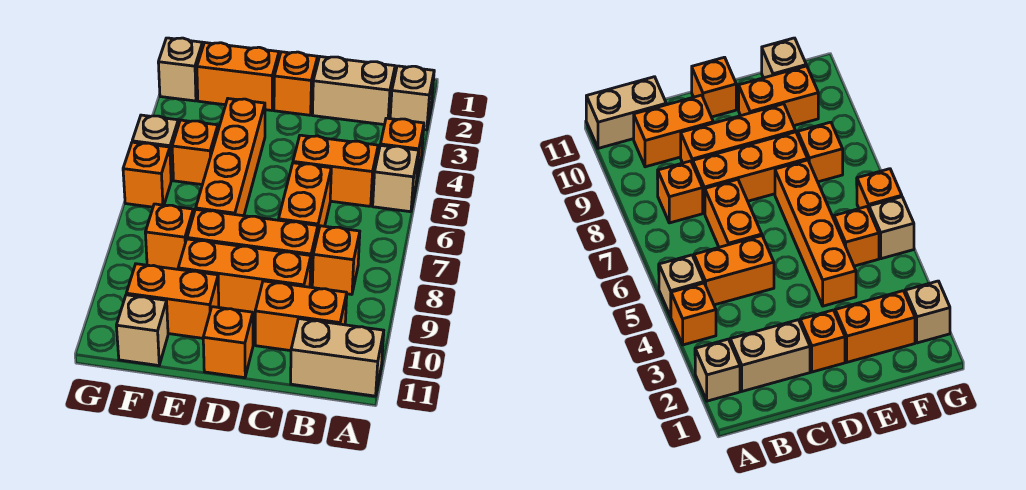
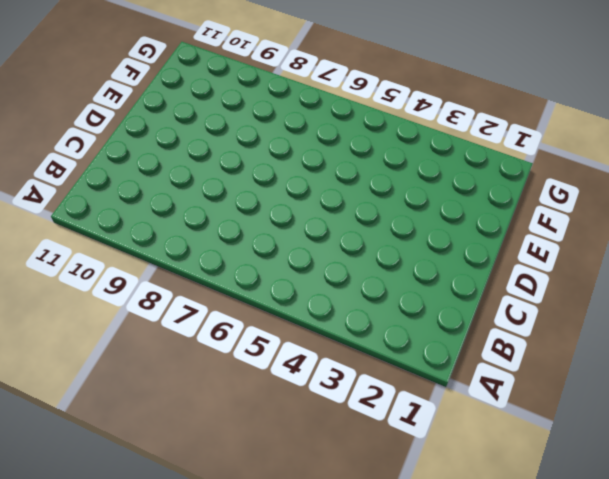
none -> tan 1x1 brick [390,66,434,130]
none -> orange 1x1 brick [380,118,424,183]
none -> tan 1x1 brick [373,145,419,212]

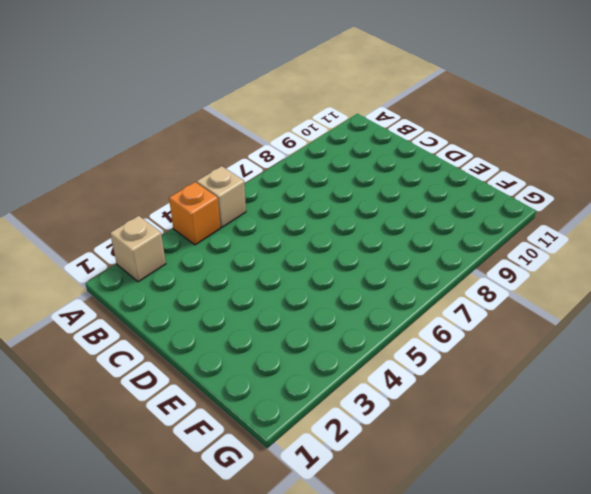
none -> tan 1x2 brick [291,319,384,396]
none -> tan 1x2 brick [312,57,395,125]
none -> orange 1x2 brick [293,135,378,206]

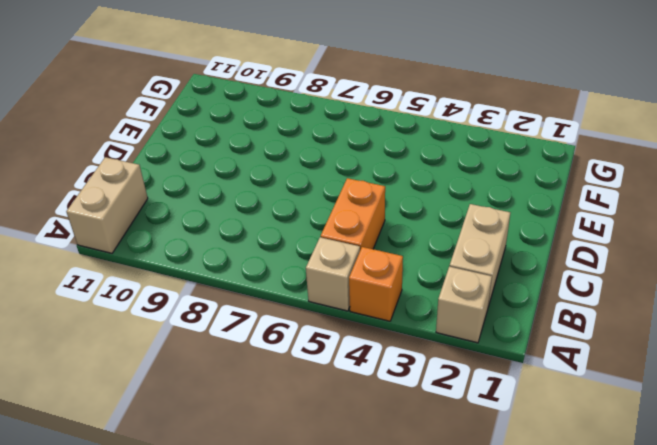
none -> orange 1x1 brick [312,226,360,294]
none -> orange 1x2 brick [255,281,347,351]
none -> orange 1x2 brick [279,163,331,232]

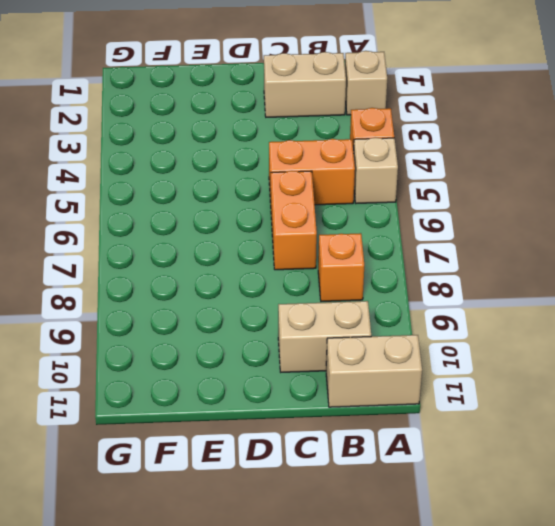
tan 1x2 brick [278,301,371,372] -> orange 1x2 brick [255,281,347,351]
none -> orange 1x3 brick [187,209,318,287]
none -> orange 1x3 brick [178,239,311,313]
none -> orange 1x1 brick [274,52,318,115]

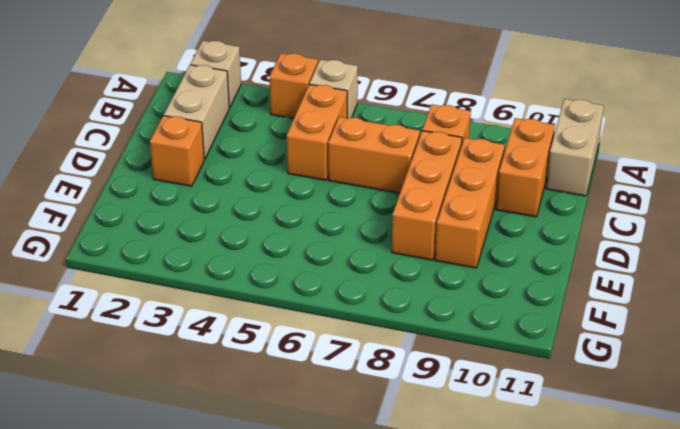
none -> orange 1x1 brick [203,307,253,378]
none -> orange 1x2 brick [197,43,279,110]
none -> orange 1x4 brick [196,99,265,216]

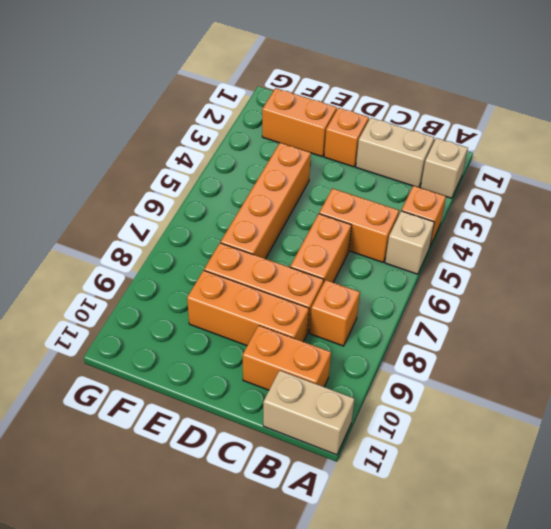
none -> orange 1x1 brick [203,307,253,378]
none -> orange 1x2 brick [126,264,219,338]
none -> orange 1x1 brick [172,120,218,185]

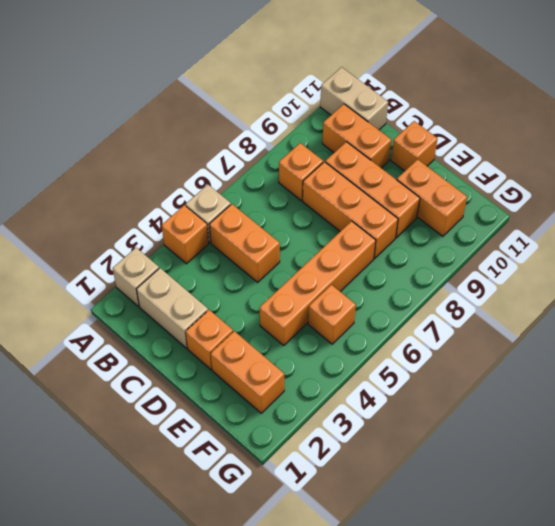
none -> orange 1x2 brick [279,163,331,232]
none -> orange 1x1 brick [145,204,193,269]
none -> tan 1x1 brick [116,295,168,366]

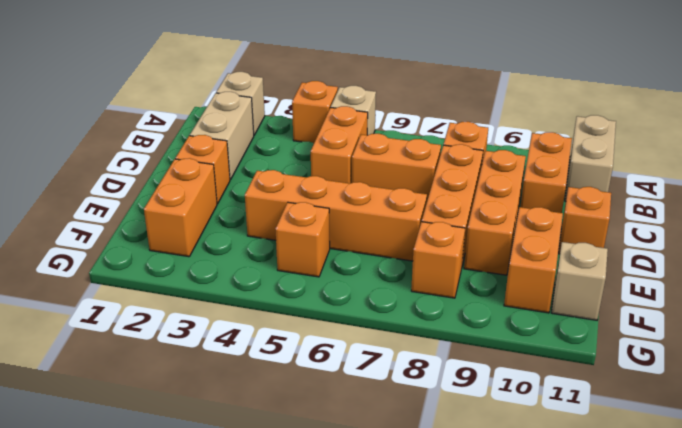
none -> tan 1x1 brick [158,38,203,101]
none -> tan 1x1 brick [132,115,179,180]
none -> orange 1x1 brick [123,142,171,207]

